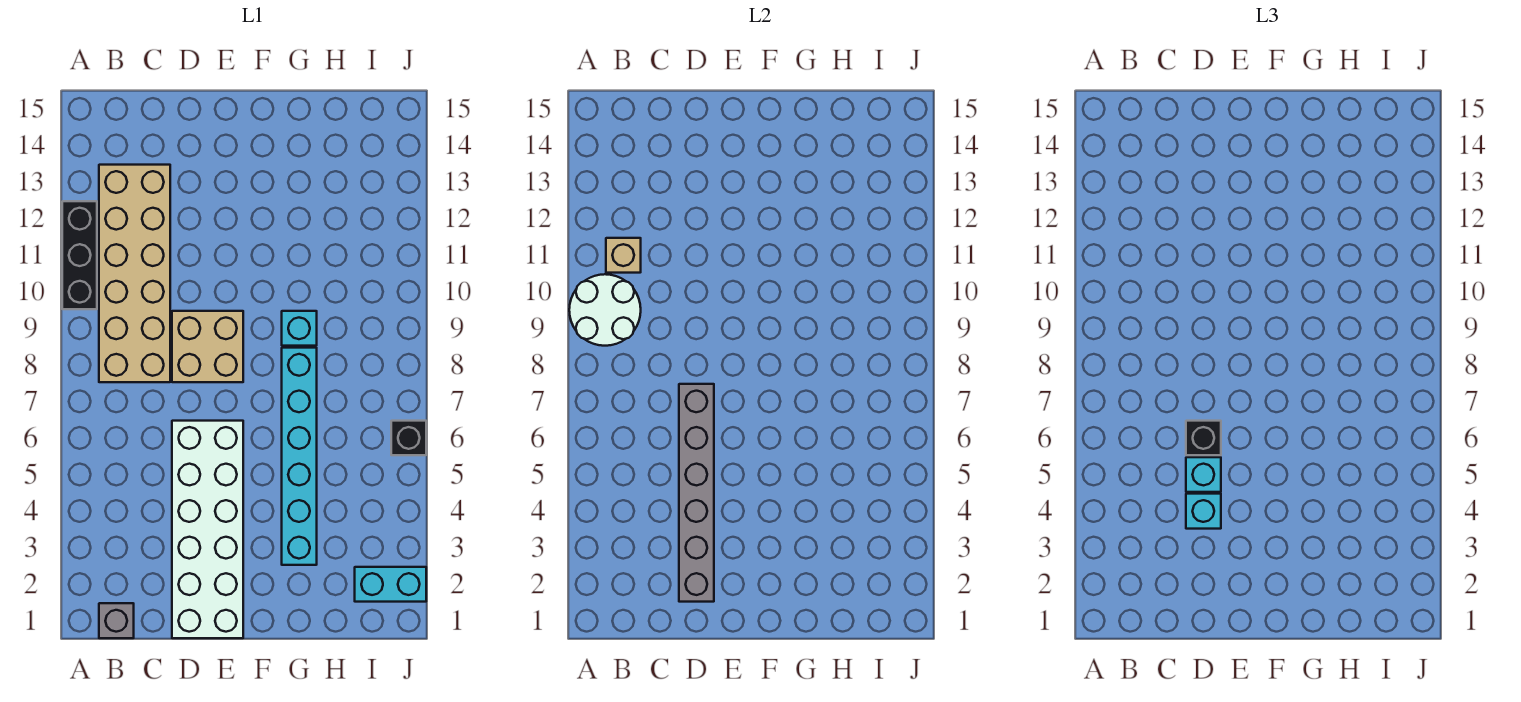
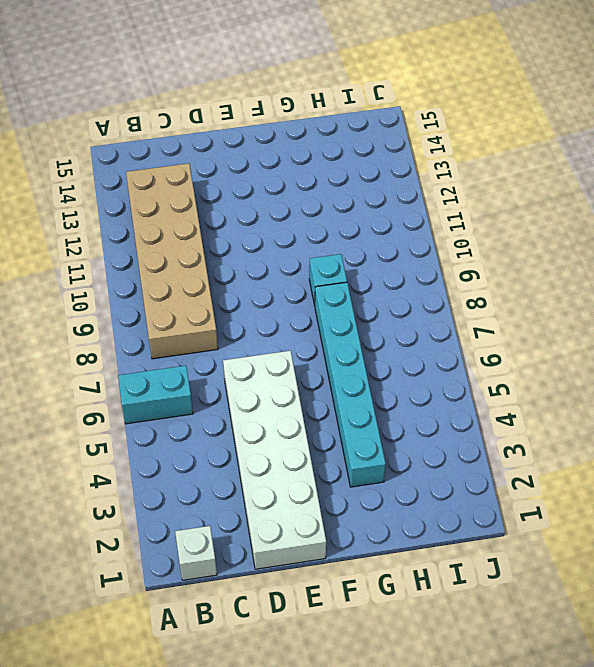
cyan 1x2 brick [118,366,193,424] -> cyan 1x2 brick moved to [355,567,426,602]
white 1x1 brick [175,526,217,580] -> grey 1x1 brick [99,603,134,638]
none -> black 1x3 brick [62,201,97,309]
none -> tan 2x2 brick [172,311,243,382]
none -> black 1x1 brick [391,421,426,455]

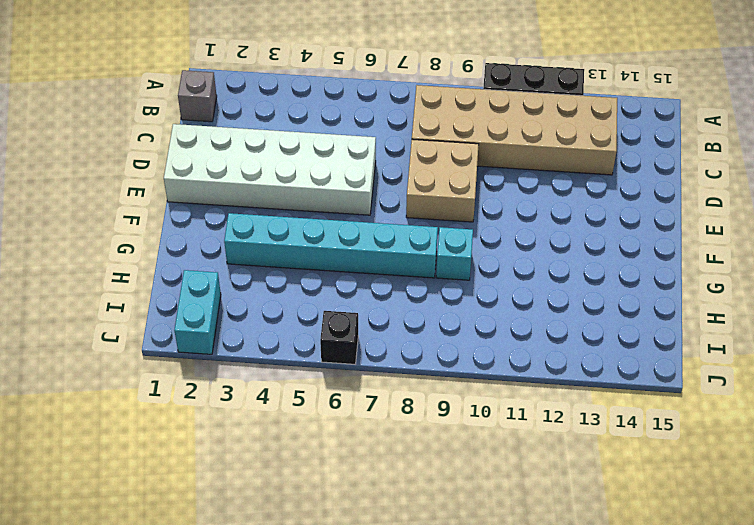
none -> white 2x2 round brick [569,274,641,346]
none -> tan 1x1 brick [606,238,641,273]
none -> grey 1x6 brick [679,384,714,602]

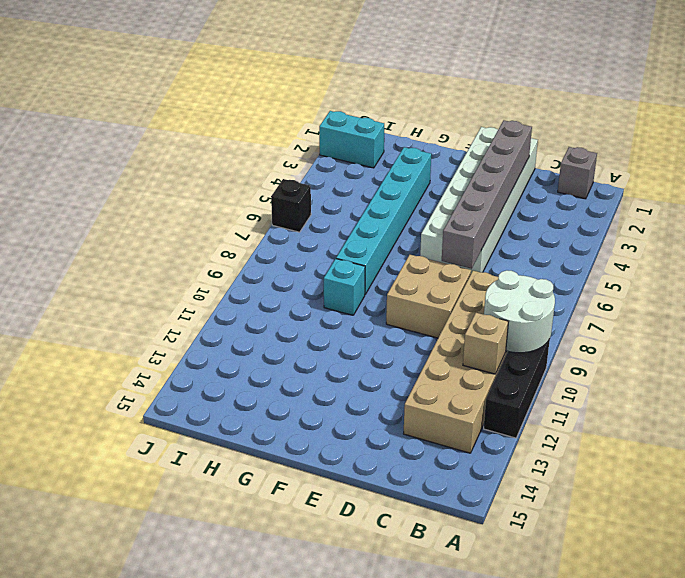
none -> cyan 1x1 brick [1186,494,1221,529]
none -> cyan 1x1 brick [1186,457,1221,492]
none -> black 1x1 brick [1186,421,1221,455]

